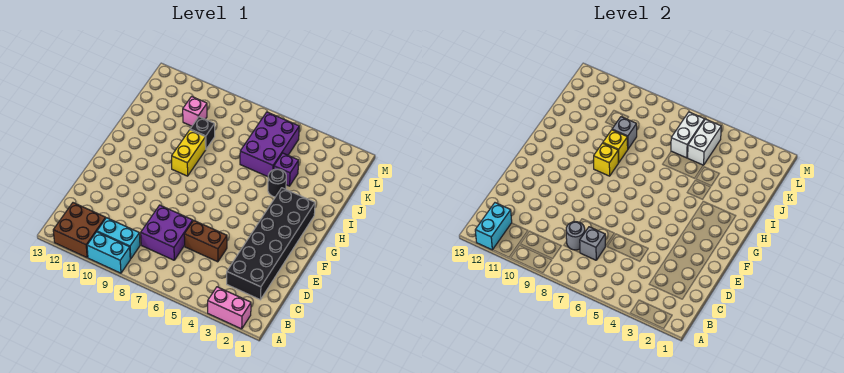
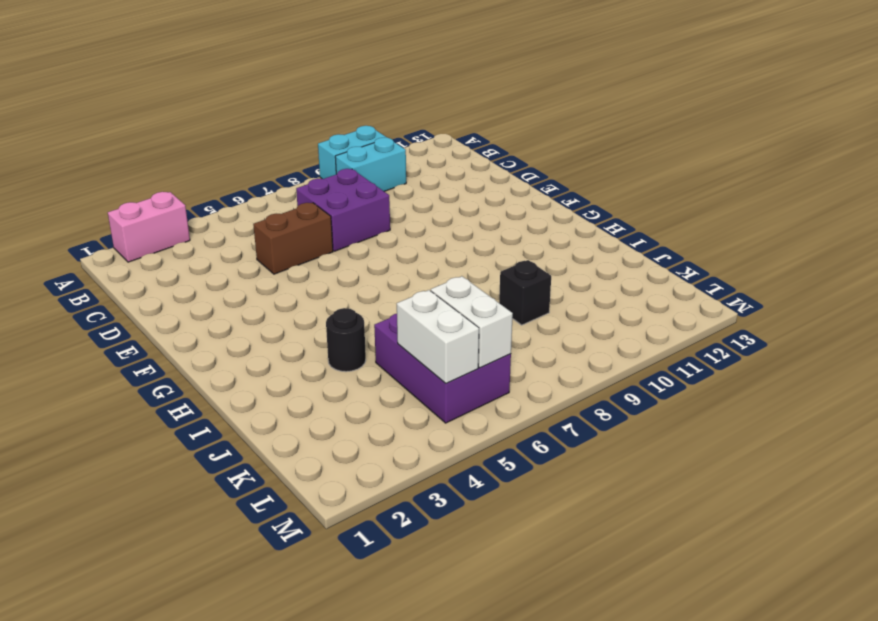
none -> brown 2x2 brick [53,203,106,258]
none -> black 2x6 brick [227,188,315,300]
none -> yellow 1x2 brick [172,130,206,176]

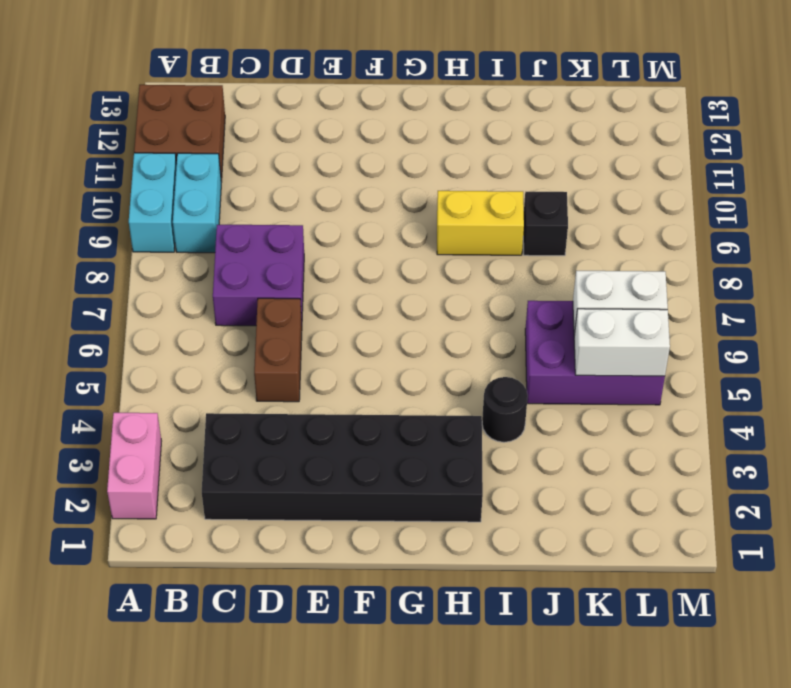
none -> purple 1x1 brick [274,153,299,186]
none -> pink 1x1 brick [183,96,207,126]
none -> cyan 1x2 brick [475,203,512,250]

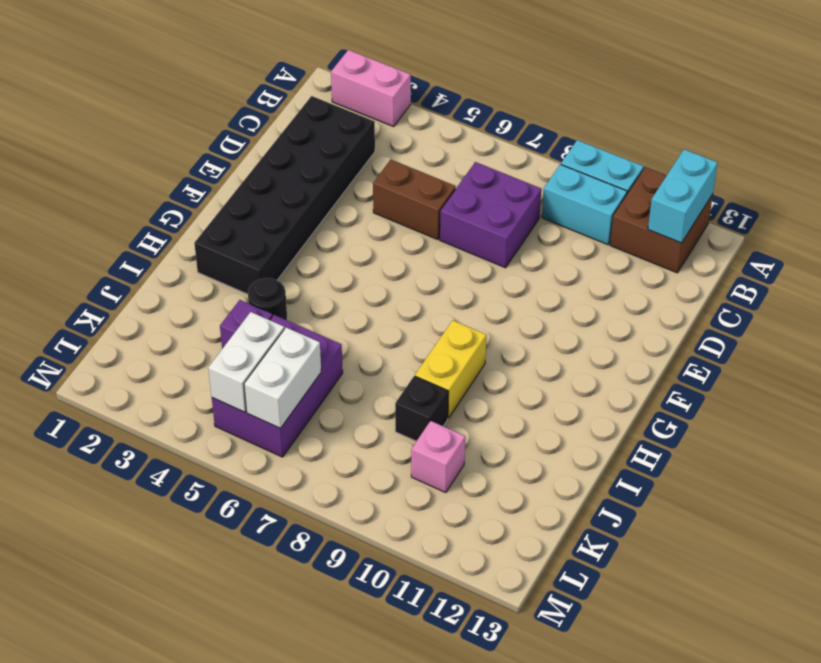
none -> grey 1x1 brick [580,227,605,260]
none -> grey 1x1 round brick [566,222,585,250]
none -> yellow 1x1 brick [594,143,618,176]

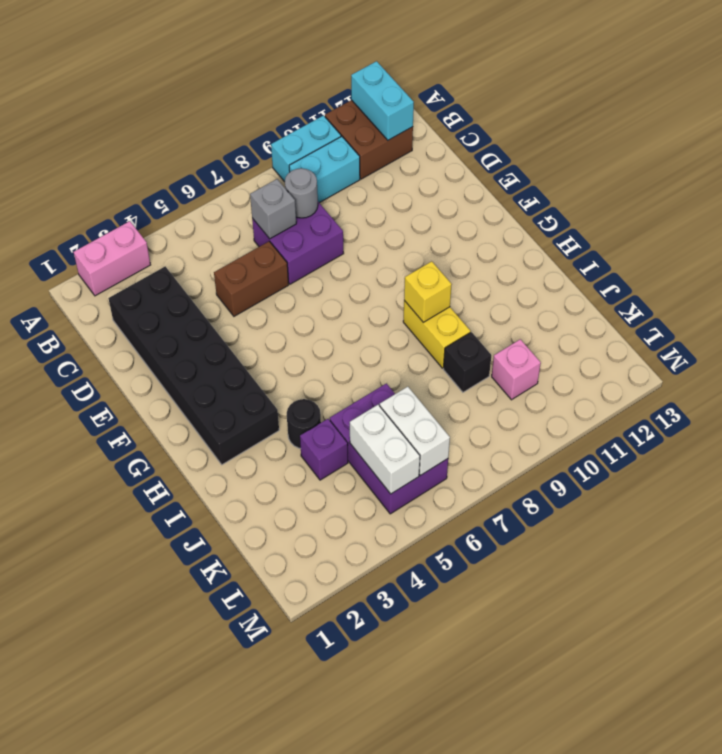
none -> yellow 1x1 brick [603,130,628,163]
none -> grey 1x1 brick [612,117,637,149]

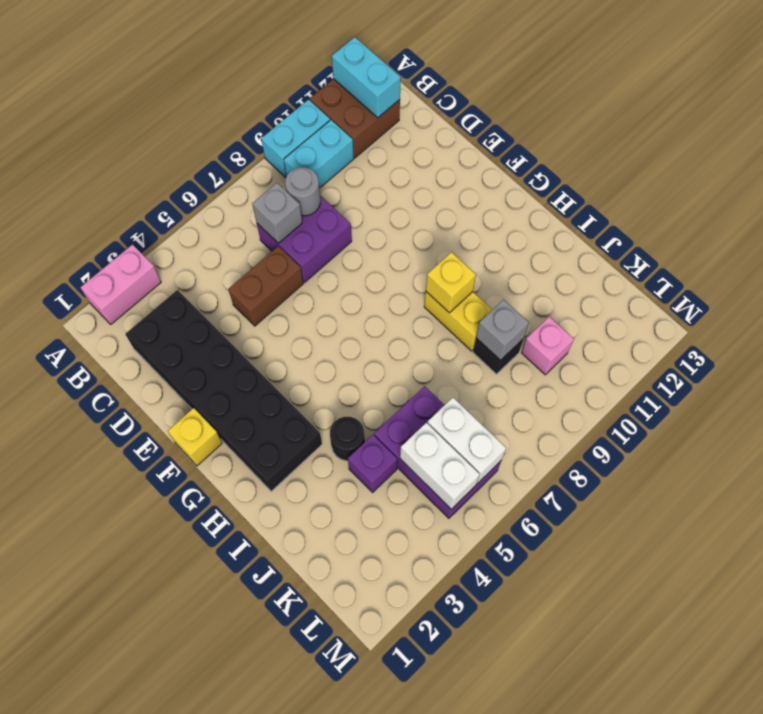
yellow 1x1 brick [168,408,222,466] -> yellow 1x1 brick moved to [603,130,628,163]

